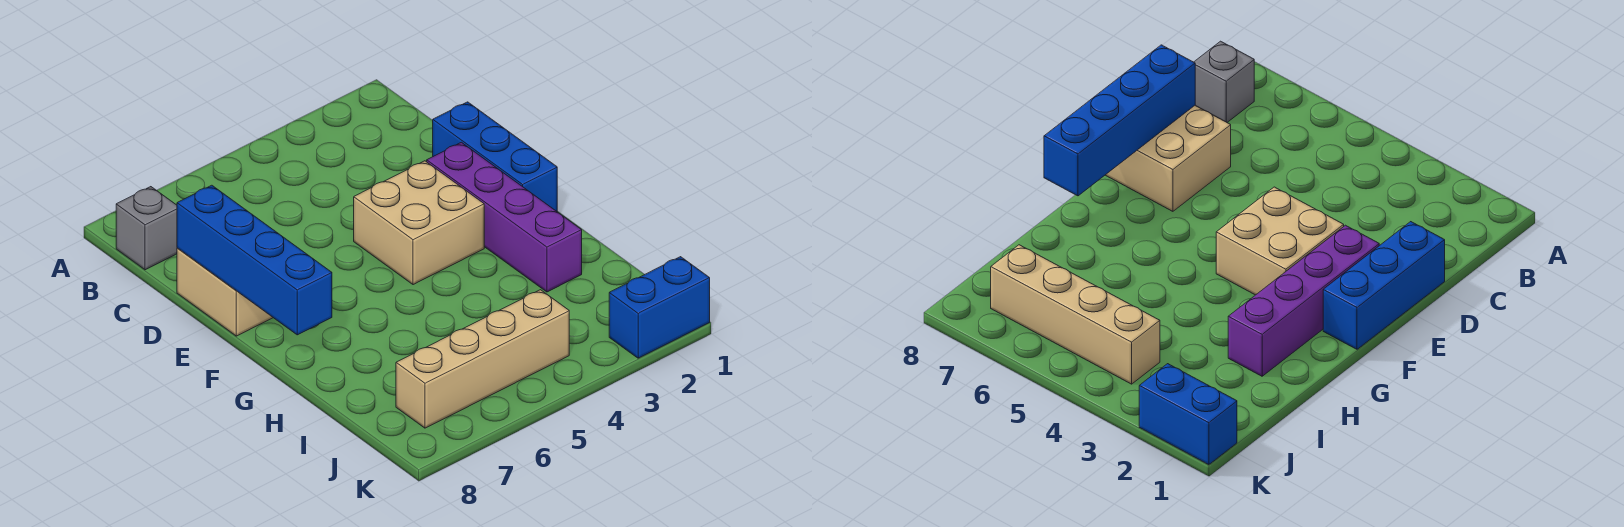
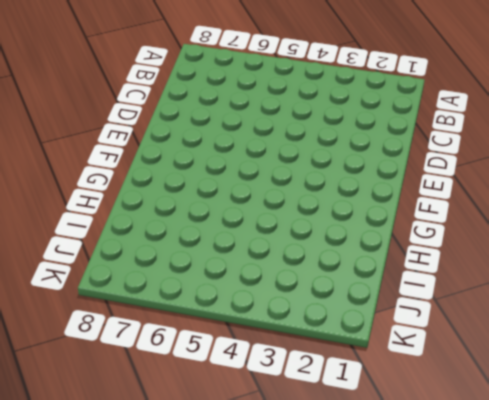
none -> grey 1x1 brick [116,187,177,270]
none -> blue 1x3 brick [433,102,557,211]

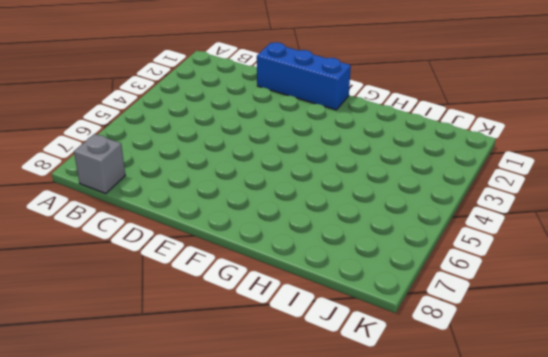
none -> tan 2x2 brick [177,248,273,336]
none -> purple 1x4 brick [427,142,582,292]

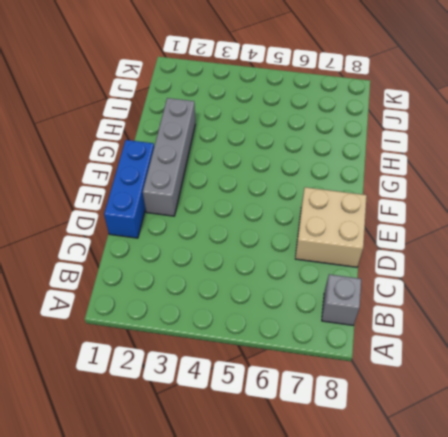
grey 1x4 brick [143,98,195,216] -> purple 1x4 brick [427,142,582,292]
none -> tan 2x2 brick [354,161,484,285]
none -> tan 1x4 brick [396,290,569,428]

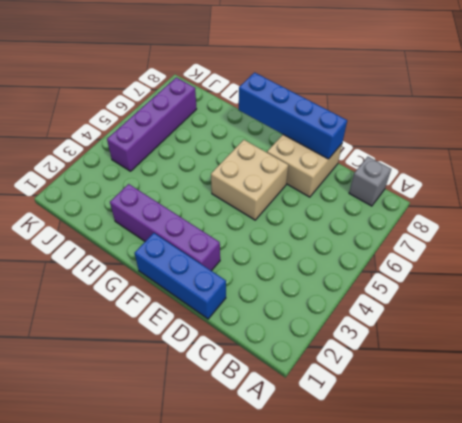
tan 2x2 brick [211,140,288,220] -> tan 2x2 brick moved to [354,161,484,285]
purple 1x4 brick [107,78,197,171] -> tan 1x4 brick [396,290,569,428]
none -> blue 1x2 brick [609,257,710,358]

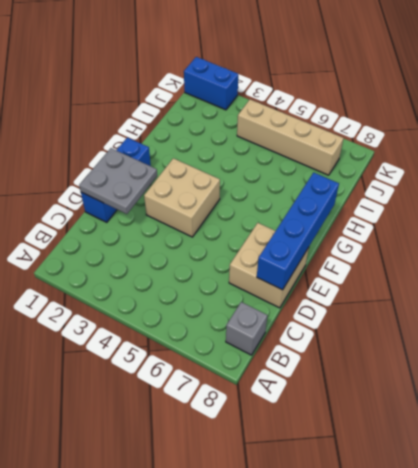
grey 2x2 plate [79,148,157,214] -> none
none -> purple 1x4 brick [427,142,582,292]

